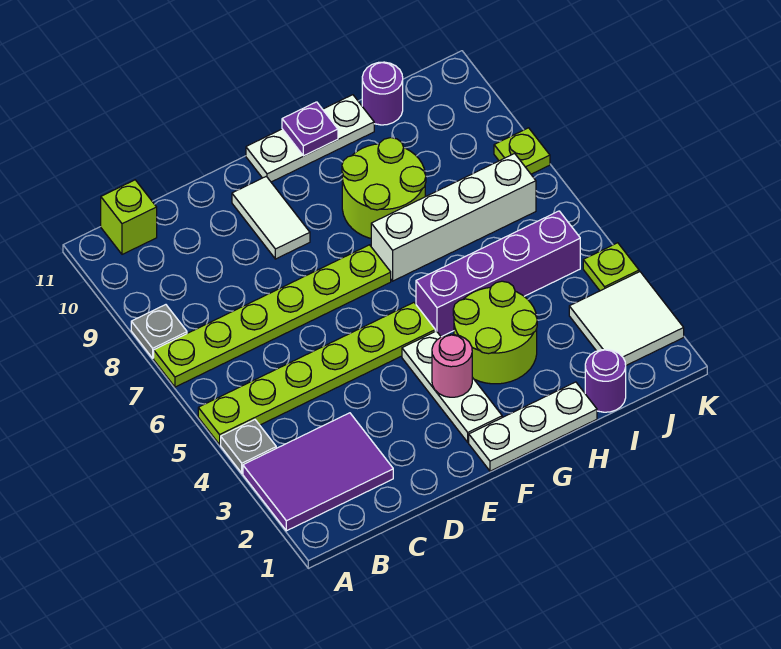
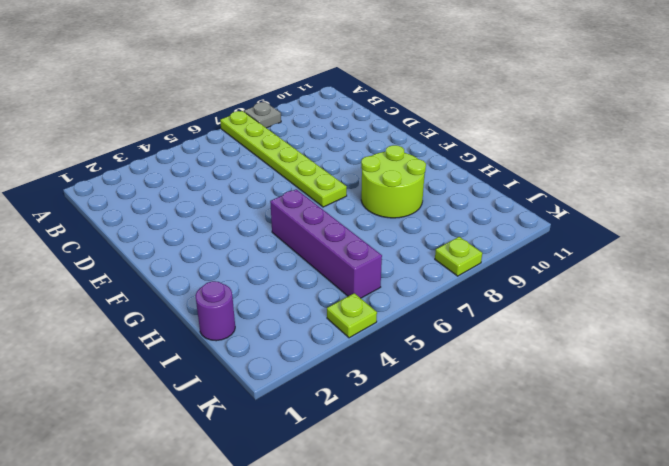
none -> purple 2x3 tile [243,413,393,531]
none -> grey 1x1 plate [221,420,276,473]
none -> lime 1x6 plate [198,303,435,444]

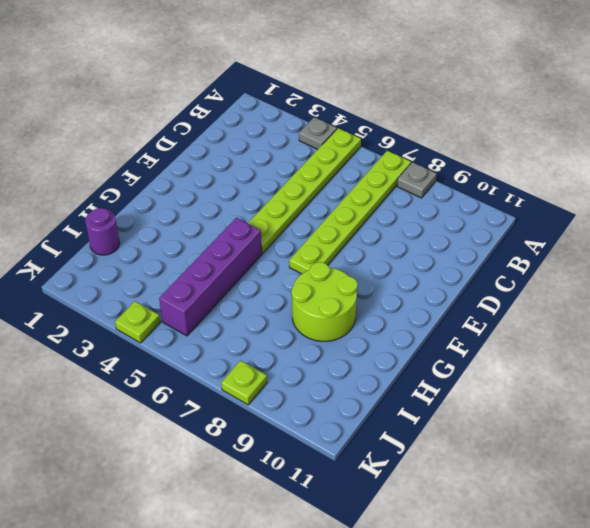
none -> purple 2x3 tile [243,413,393,531]
none -> lime 1x1 brick [101,180,157,254]
none -> white 1x2 tile [232,176,310,259]

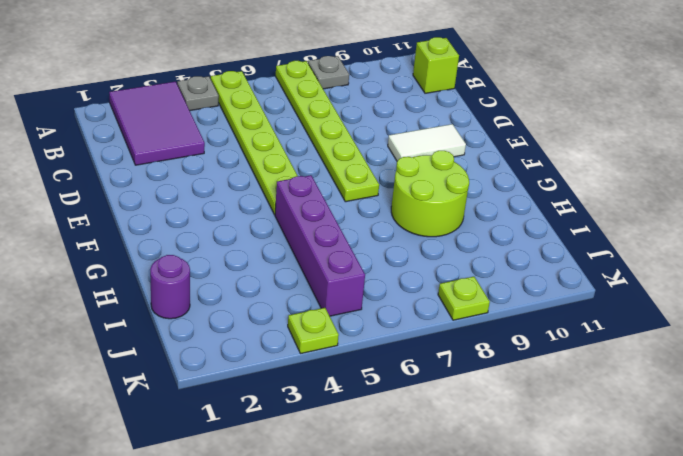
none -> white 1x3 plate [469,382,597,471]
none -> white 1x3 plate [402,331,502,442]
none -> white 1x3 plate [246,95,374,182]

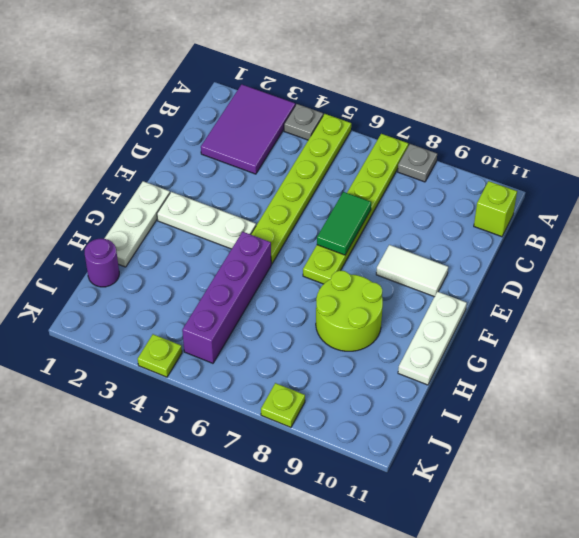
green 1x2 tile [317,192,371,255] -> none
none -> lime 2x2 round brick [453,281,537,384]
none -> white 1x4 brick [371,154,536,281]
none -> purple 1x1 round brick [362,62,403,125]

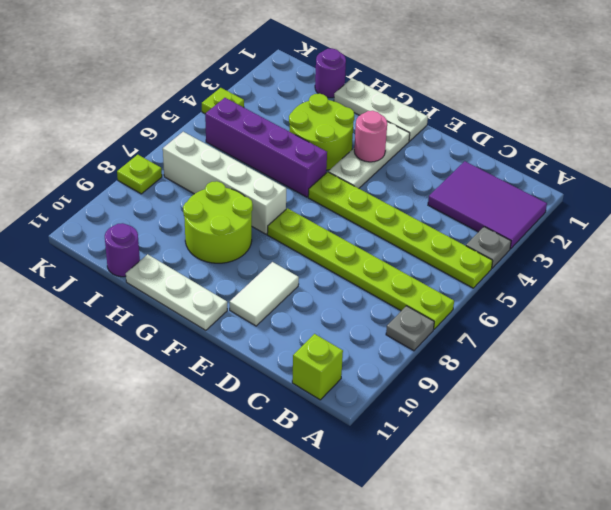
none -> white 2x2 tile [569,272,684,365]
none -> purple 1x1 plate [282,102,338,156]

